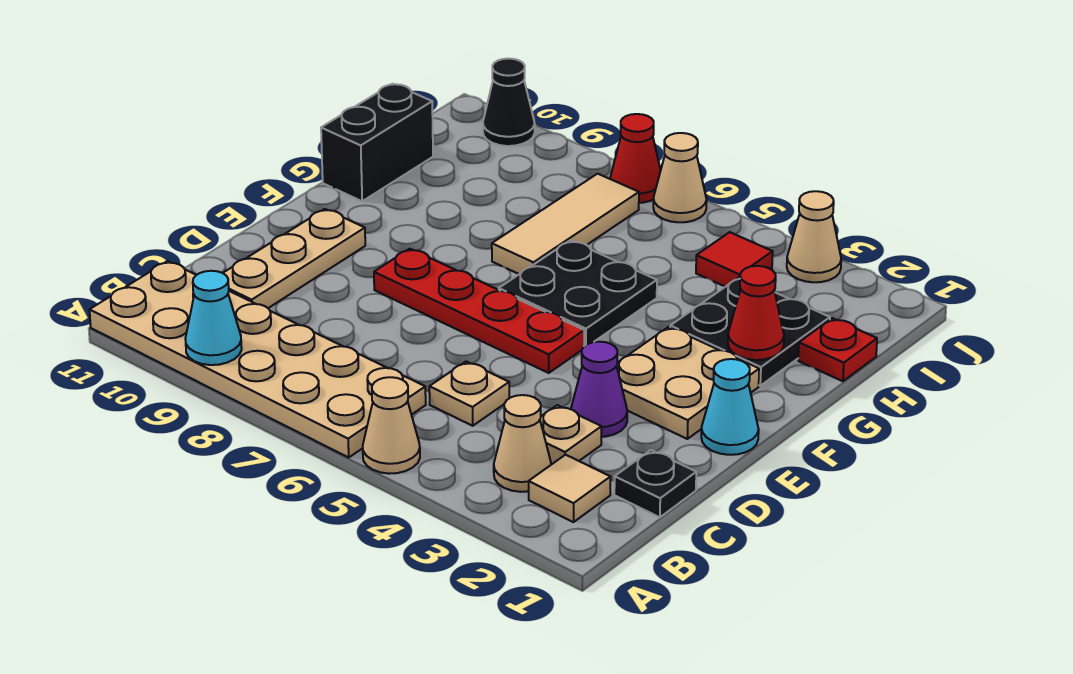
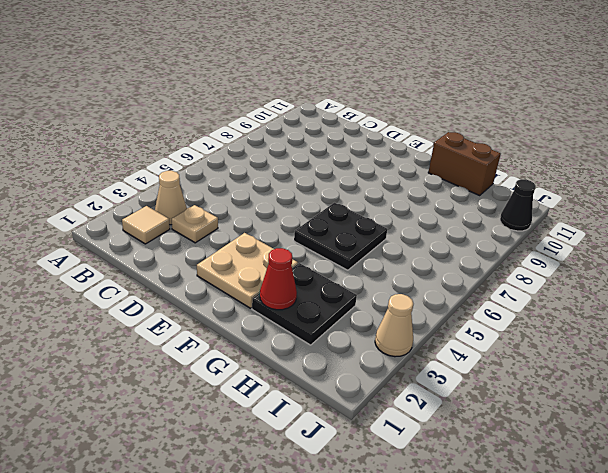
brown 1x2 brick [428,132,501,196] -> black 1x2 brick [321,84,433,201]
none -> tan 1x1 cone [363,377,420,474]
none -> tan 2x6 plate [90,261,426,457]
none -> black 1x1 plate [614,450,696,517]

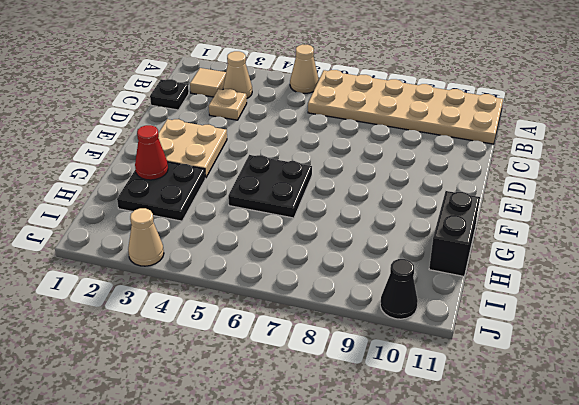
none -> tan 1x1 plate [429,361,509,426]
none -> tan 1x3 plate [223,209,365,308]
none -> purple 1x1 cone [571,342,627,437]

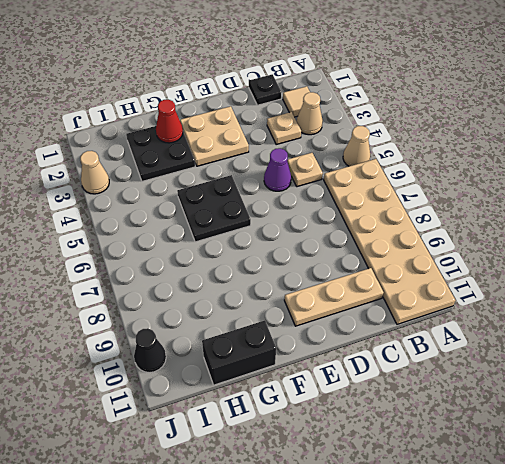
purple 1x1 cone [264,148,291,191] -> purple 1x1 cone moved to [571,342,627,437]
none -> cyan 1x1 cone [701,359,759,455]
none -> red 1x4 plate [374,249,584,373]
none -> tan 1x3 tile [492,174,639,274]

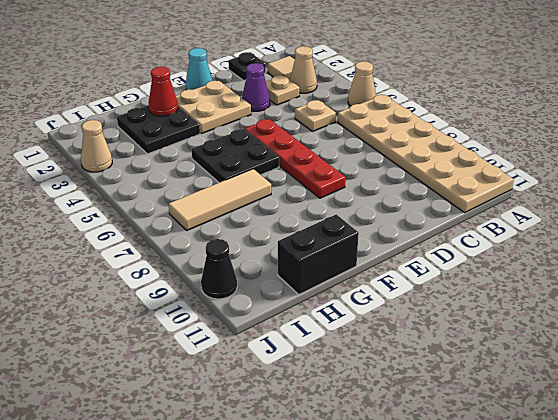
none -> tan 1x3 plate [223,209,365,308]
none -> red 1x1 plate [798,318,877,381]
none -> red 1x1 tile [696,232,773,287]

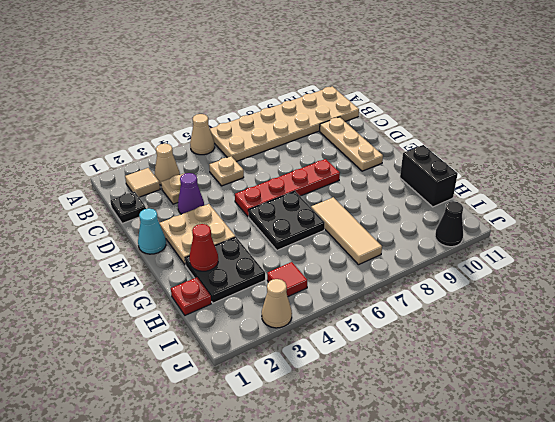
none -> tan 1x1 cone [653,133,707,222]
none -> red 1x1 cone [610,114,661,203]
none -> cyan 1x1 cone [185,271,242,365]

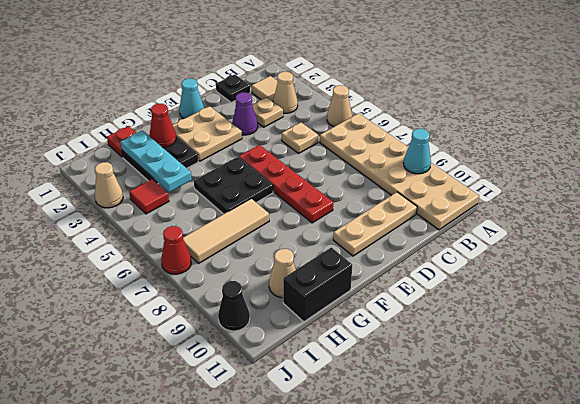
cyan 1x3 plate [121,131,192,192] -> none
tan 1x1 cone [269,249,296,298] -> tan 1x1 cone moved to [653,133,707,222]

